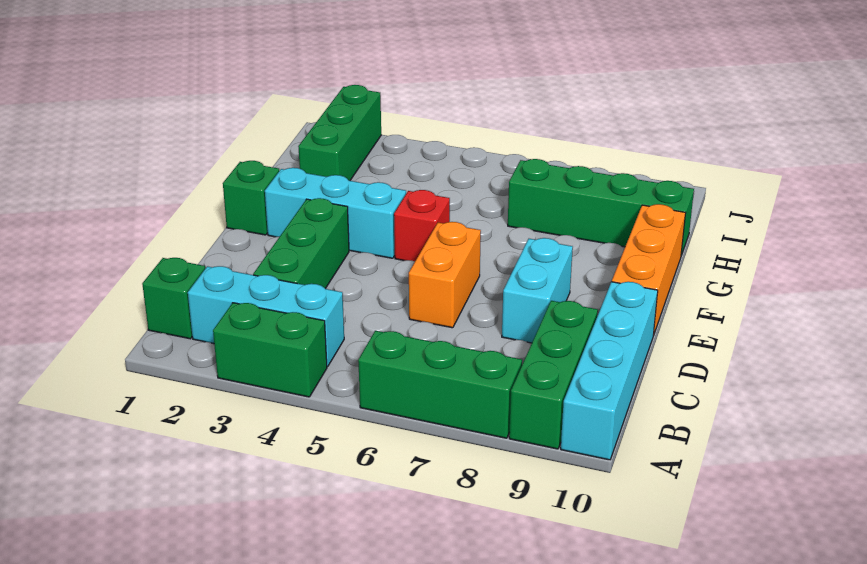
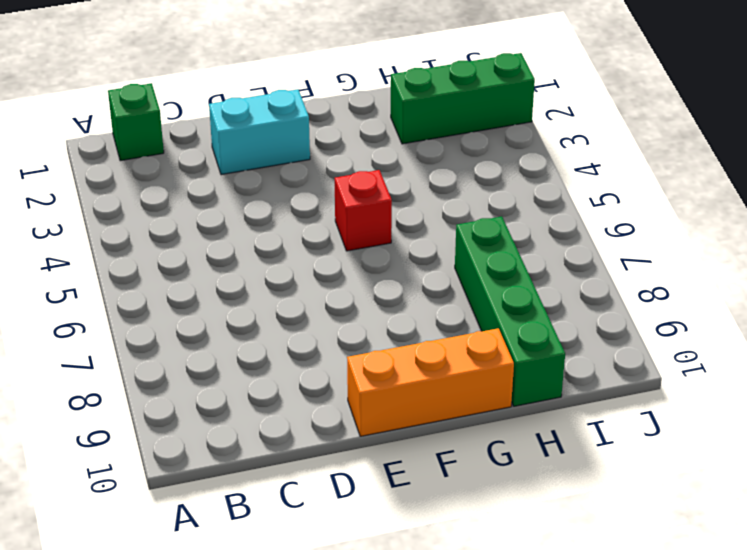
cyan 1x2 brick [209,89,310,175] -> cyan 1x2 brick moved to [502,238,573,343]
none -> green 1x2 brick [213,303,327,397]
none -> green 1x3 brick [358,331,522,438]
none -> green 1x3 brick [509,301,598,449]

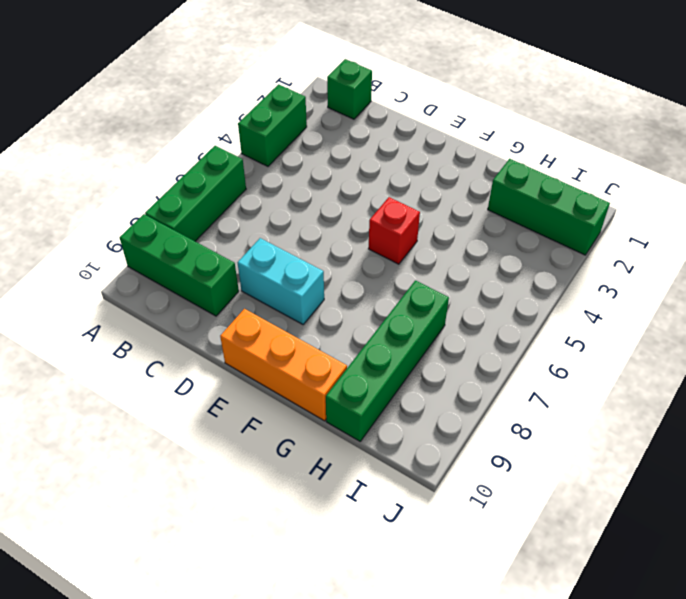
none -> cyan 1x4 brick [561,282,658,460]
none -> cyan 1x3 brick [188,266,344,367]
none -> green 1x3 brick [253,198,349,289]

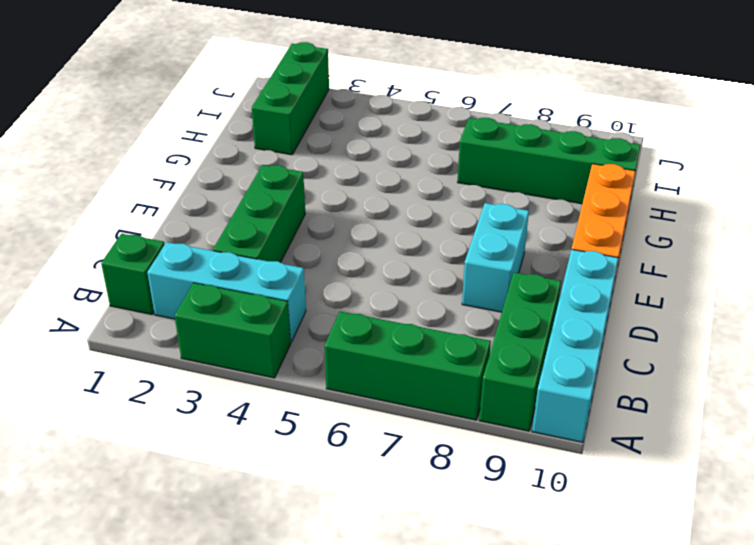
none -> orange 1x2 brick [409,222,481,328]
none -> green 1x1 brick [223,161,279,235]
none -> cyan 1x3 brick [265,168,406,258]

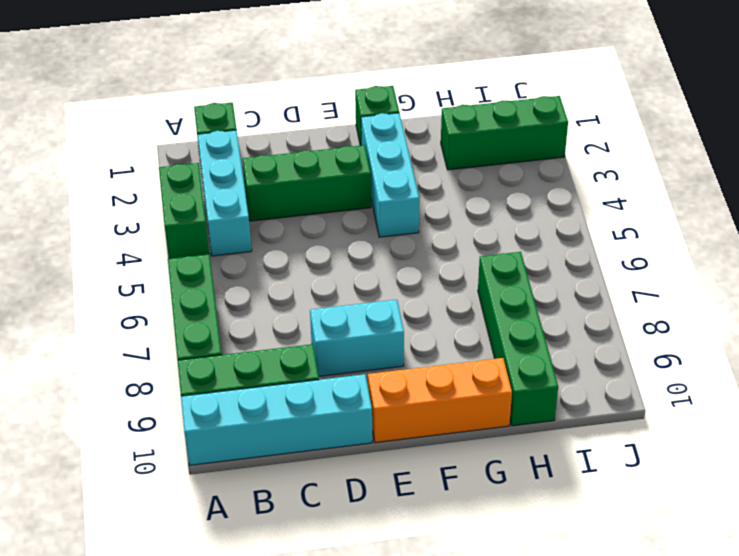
none -> orange 1x2 brick [409,222,481,328]
none -> red 1x1 brick [394,190,450,261]

